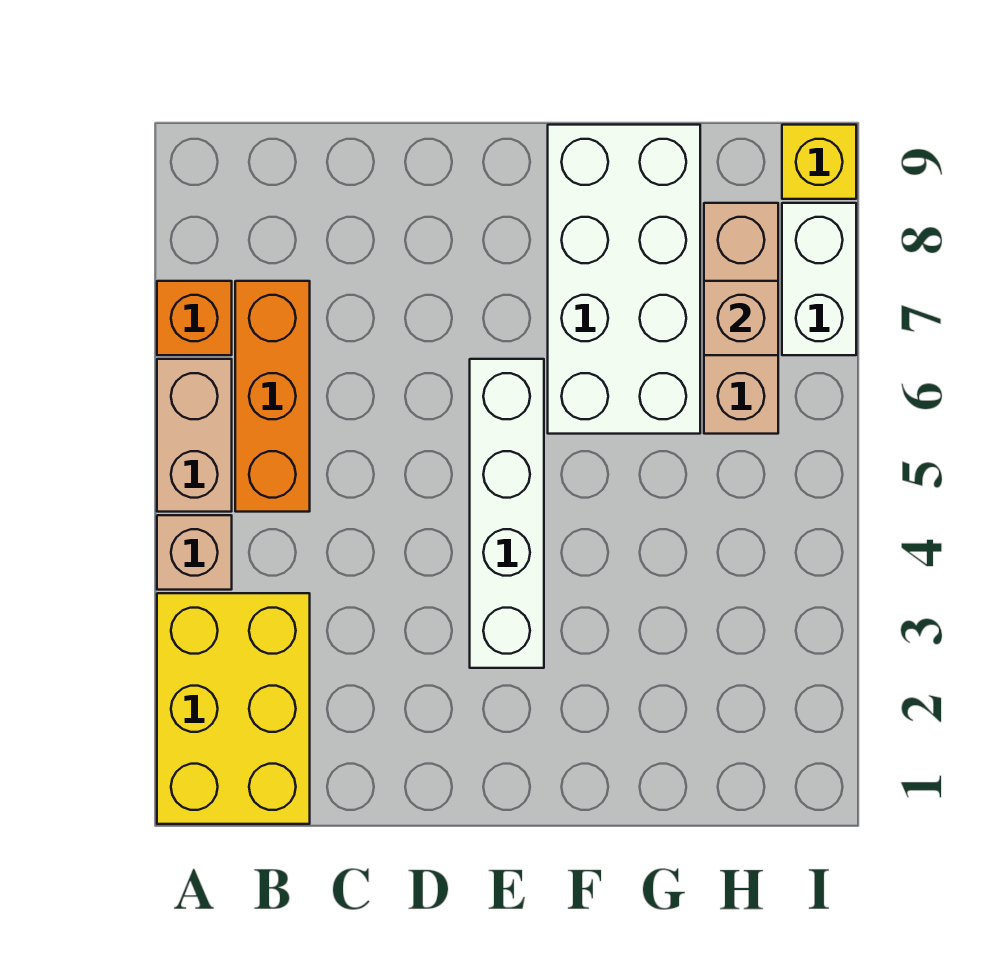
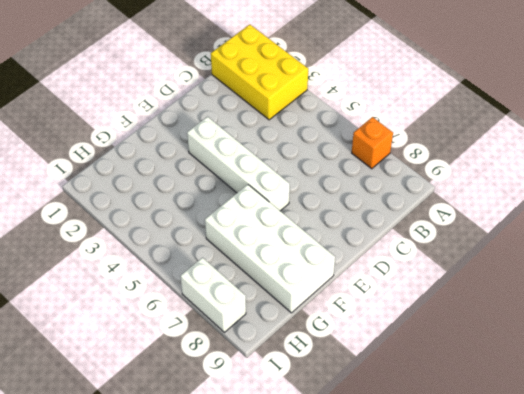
none -> tan 1x1 brick [157,515,232,590]
none -> tan 1x2 brick [157,359,232,512]

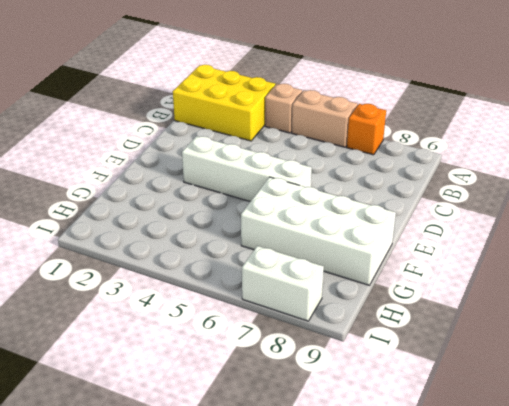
none -> orange 1x3 brick [235,281,310,512]
none -> tan 1x3 brick [704,203,778,434]

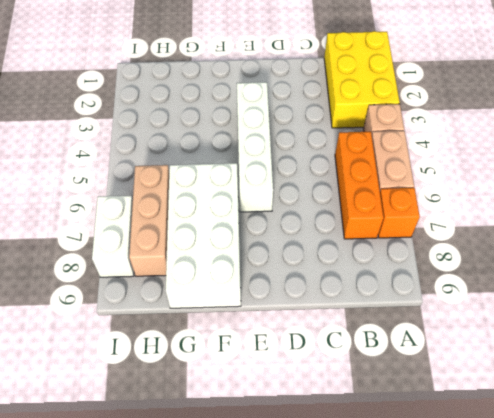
none -> yellow 1x1 brick [782,125,856,199]
none -> tan 1x1 brick [704,281,778,355]

